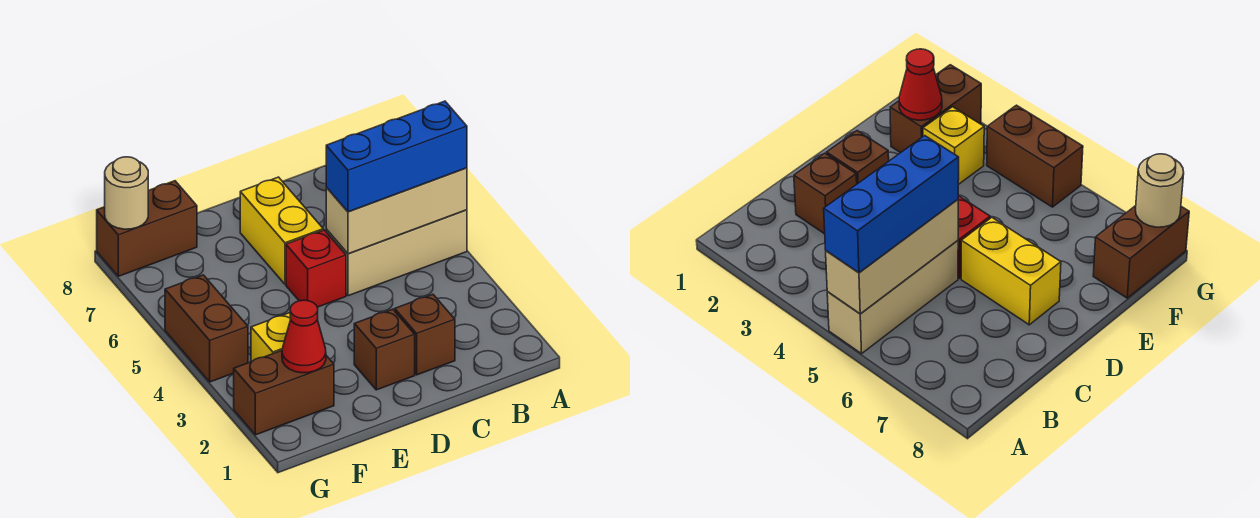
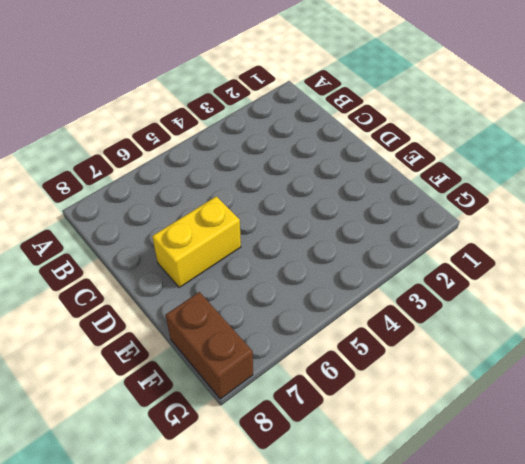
none -> tan 1x3 brick [326,210,467,296]
none -> brown 1x1 brick [395,294,455,375]
none -> brown 1x1 brick [354,309,415,390]

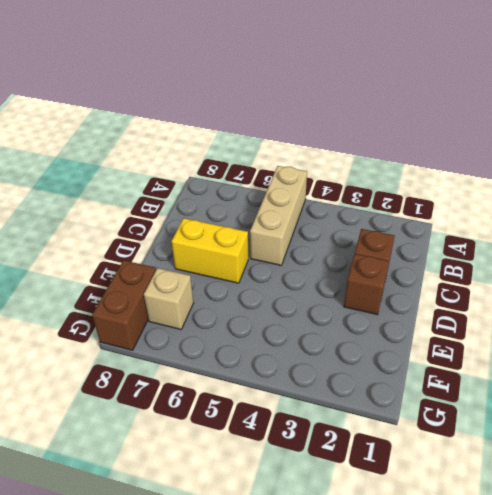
tan 1x1 brick [144,268,193,329] -> none
none -> red 1x1 brick [286,230,346,307]
none -> brown 1x2 brick [234,351,334,435]
none -> yellow 1x1 brick [251,313,291,362]

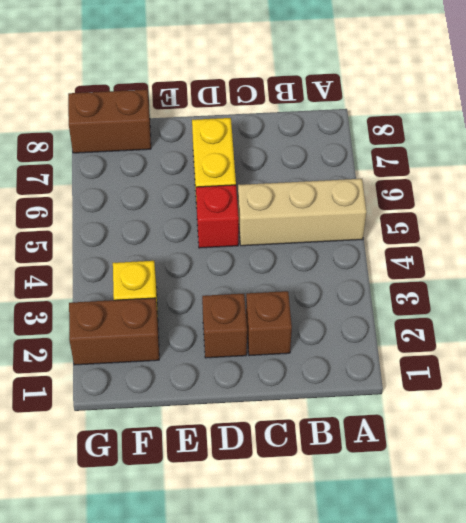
none -> brown 1x2 brick [165,275,248,382]
none -> tan 1x3 brick [326,168,467,254]
none -> red 1x1 cone [282,300,326,373]

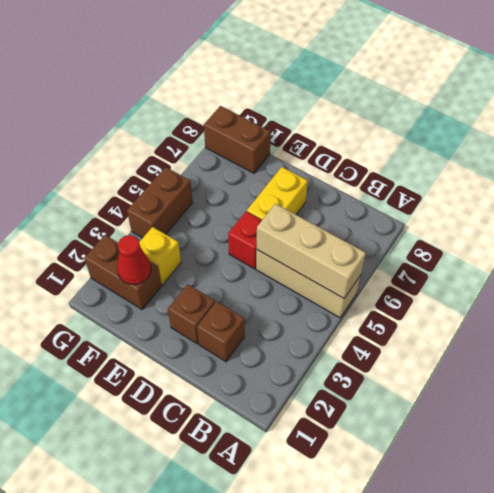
none -> tan 1x1 round brick [105,157,148,229]
none -> blue 1x3 brick [326,101,467,212]

